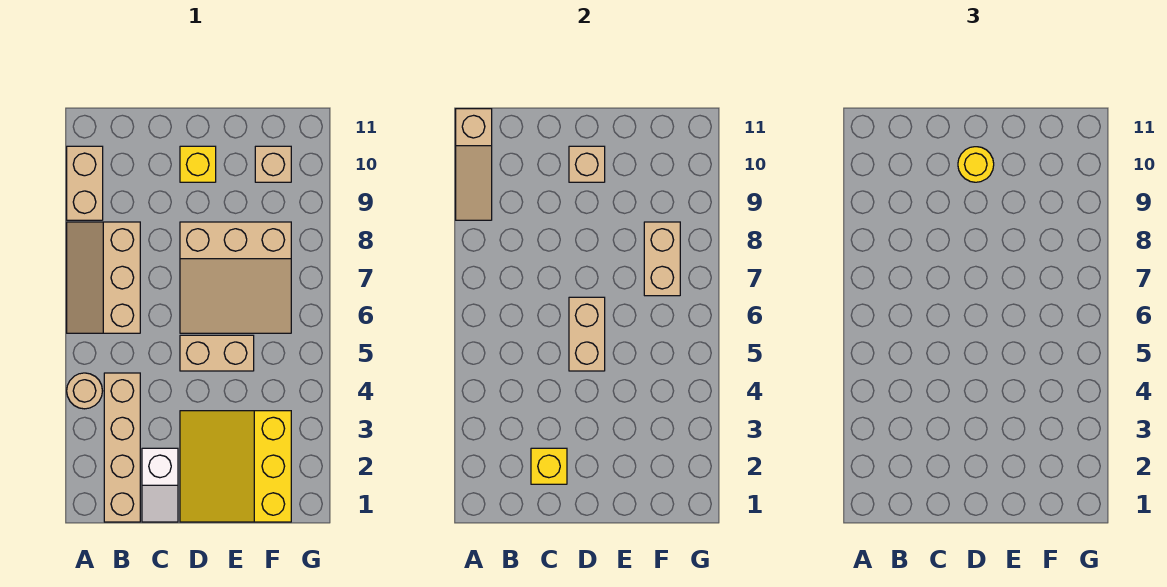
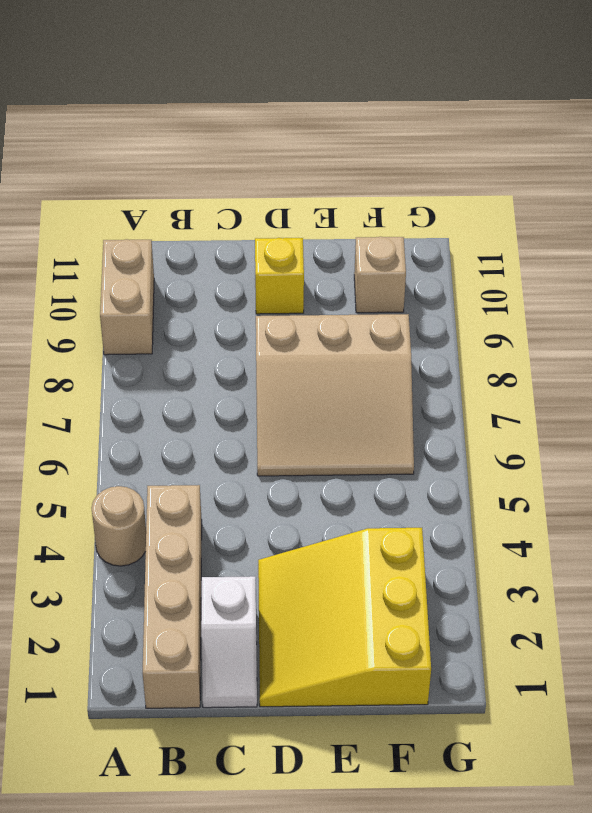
none -> tan 2x3 slope [67,222,140,333]
none -> tan 1x2 brick [180,335,254,371]
none -> tan 1x3 slope [456,109,492,220]

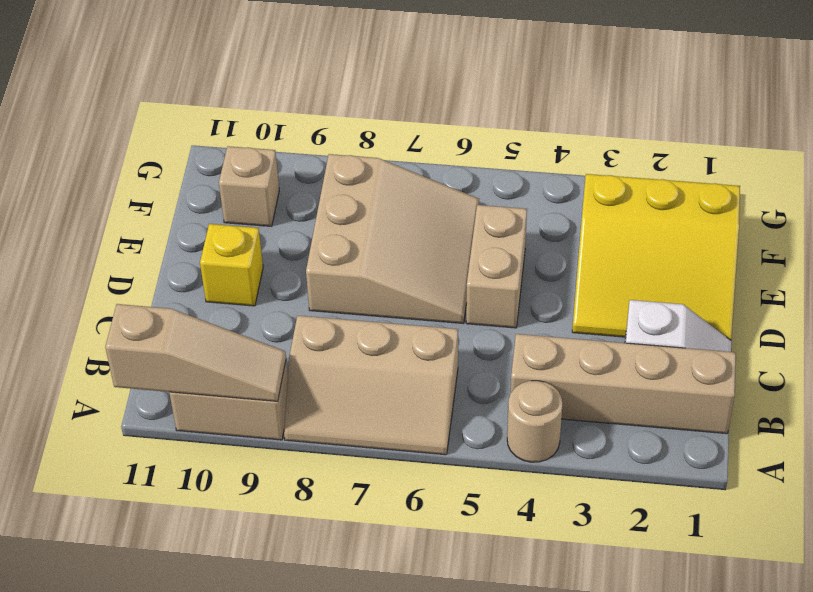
none -> yellow 1x1 brick [531,448,567,484]
none -> tan 1x2 brick [569,297,605,371]
none -> tan 1x1 brick [569,146,605,182]

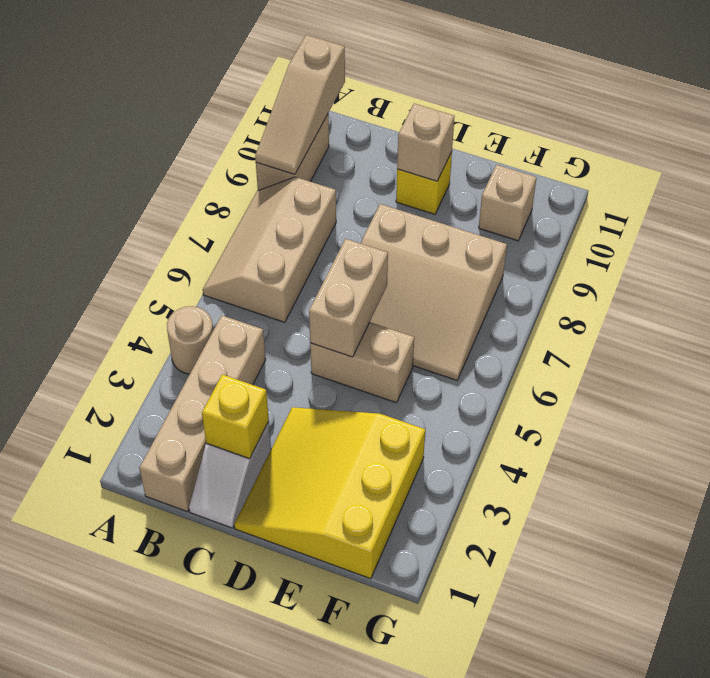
none -> tan 1x2 brick [644,222,680,296]
none -> yellow 1x1 round brick [958,147,994,182]

